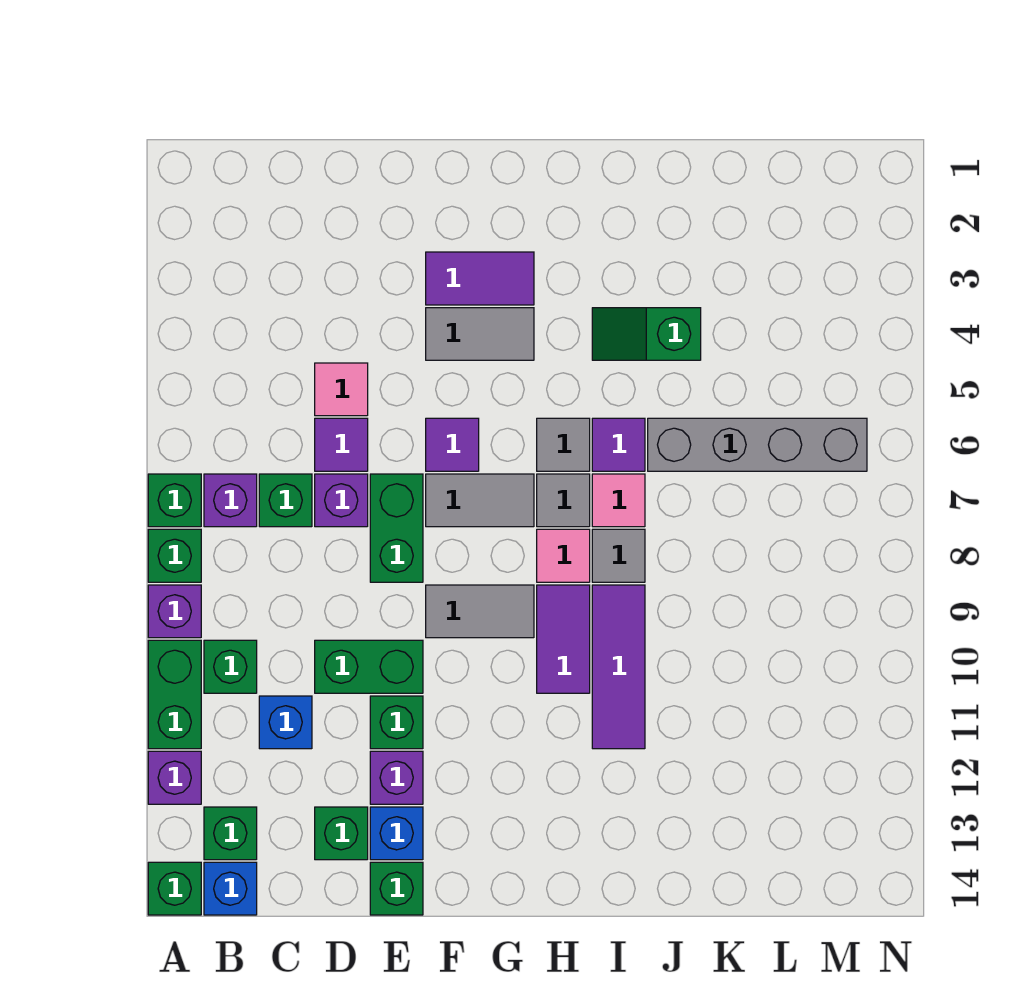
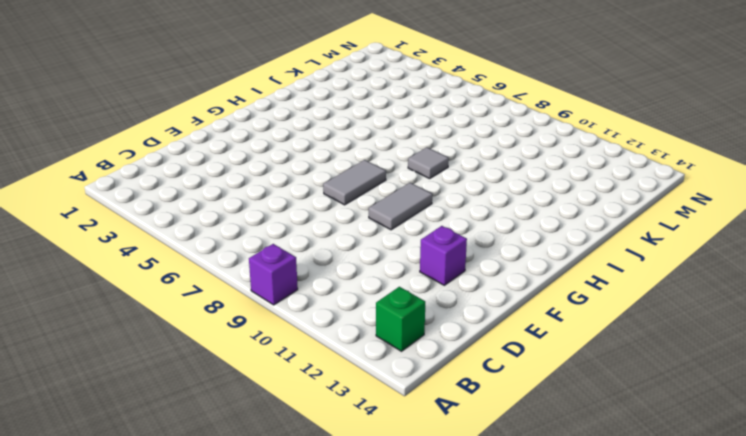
none -> green 1x1 brick [148,474,201,527]
none -> green 1x1 brick [148,529,201,582]
none -> green 1x2 brick [148,640,201,749]
none -> purple 1x1 brick [148,751,201,804]

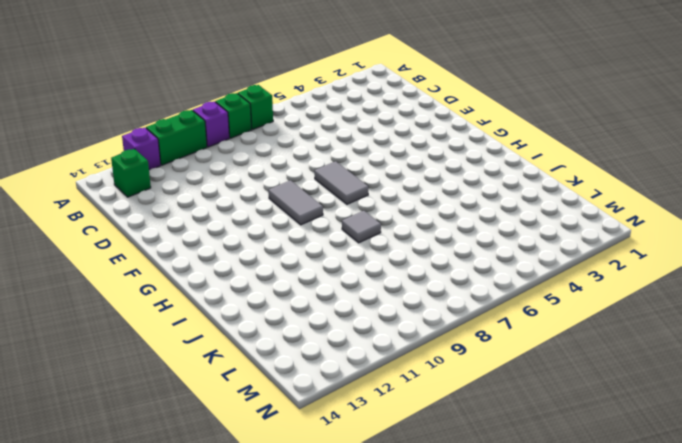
none -> green 1x1 brick [148,862,201,915]
none -> purple 1x1 brick [204,474,257,527]
none -> green 1x1 brick [204,640,257,693]
none -> blue 1x1 brick [204,862,257,915]

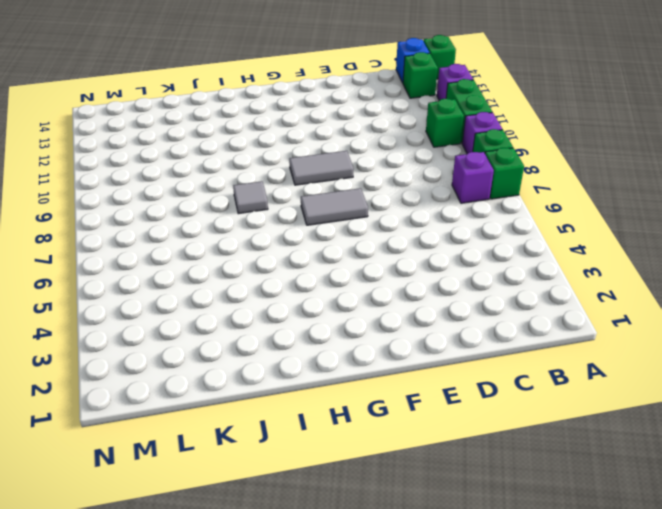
none -> green 1x1 brick [259,474,312,527]
none -> blue 1x1 brick [259,696,312,749]
none -> pink 1x1 tile [315,363,368,416]
none -> purple 1x1 tile [315,418,368,471]

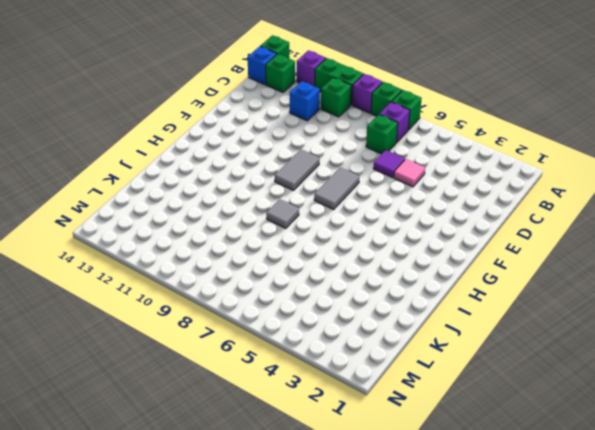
none -> purple 1x1 brick [315,474,368,527]
none -> green 1x2 brick [315,640,423,693]
none -> green 1x1 brick [315,807,368,860]
none -> green 1x2 brick [370,474,423,582]

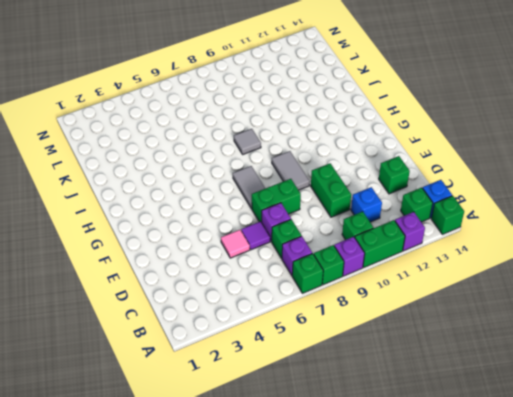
none -> green 1x1 brick [370,696,423,749]
none -> purple 1x1 brick [370,751,423,804]
none -> blue 1x1 brick [370,807,423,860]
none -> green 1x1 brick [370,862,423,915]

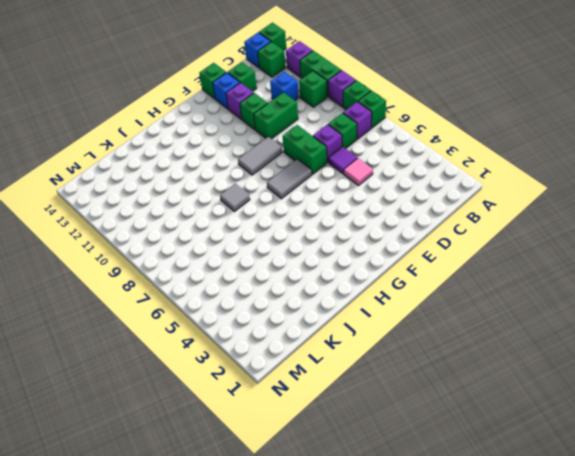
none -> purple 1x2 tile [426,252,534,305]
none -> grey 1x2 tile [426,308,534,360]
none -> purple 1x1 tile [426,418,479,471]
none -> grey 1x1 tile [537,418,590,471]

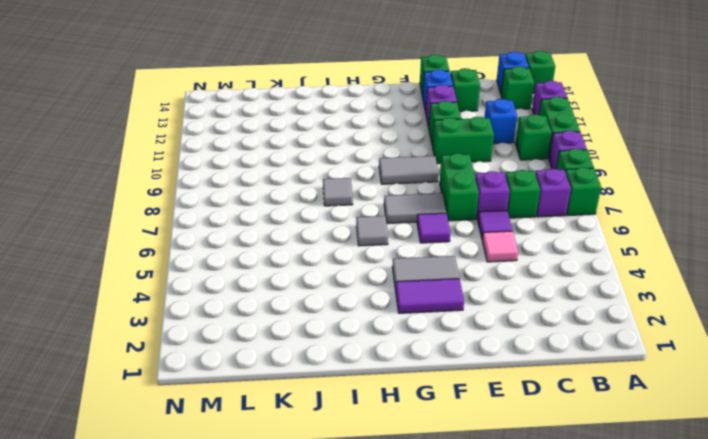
none -> grey 1x1 tile [537,474,590,527]
none -> pink 1x1 tile [537,529,590,582]
none -> purple 1x2 tile [537,585,590,693]
none -> green 1x2 slope [592,308,701,360]

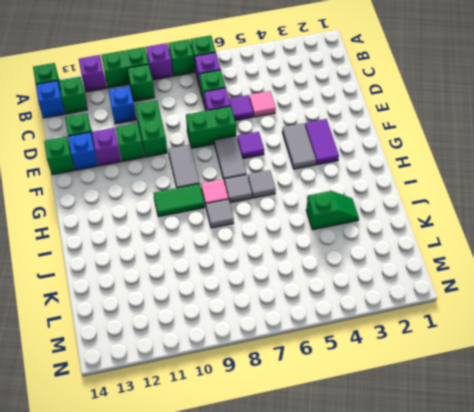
green 1x2 tile [154,184,205,217] -> purple 1x2 tile [537,585,590,693]
green 1x2 slope [306,191,359,230] -> green 1x2 slope turned to [592,308,701,360]
none -> purple 1x1 tile [592,418,645,471]
none -> pink 1x1 tile [592,474,645,527]
none -> purple 1x3 tile [592,585,645,749]
none -> grey 1x4 brick [648,418,867,471]

